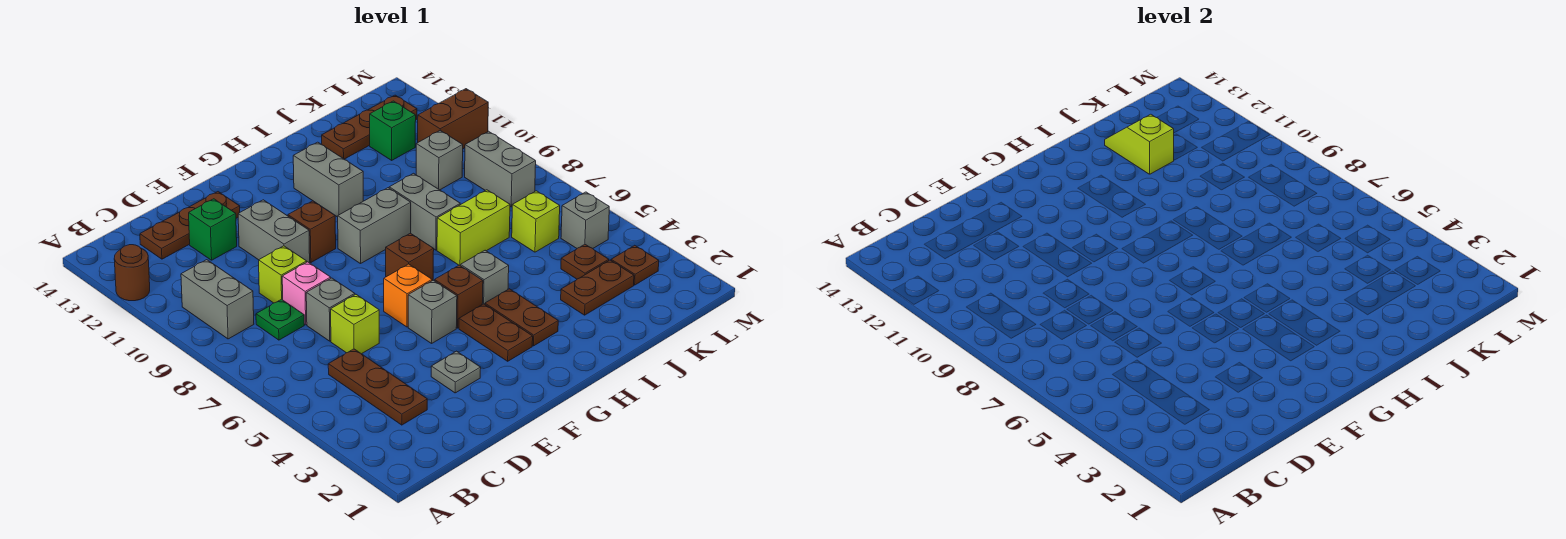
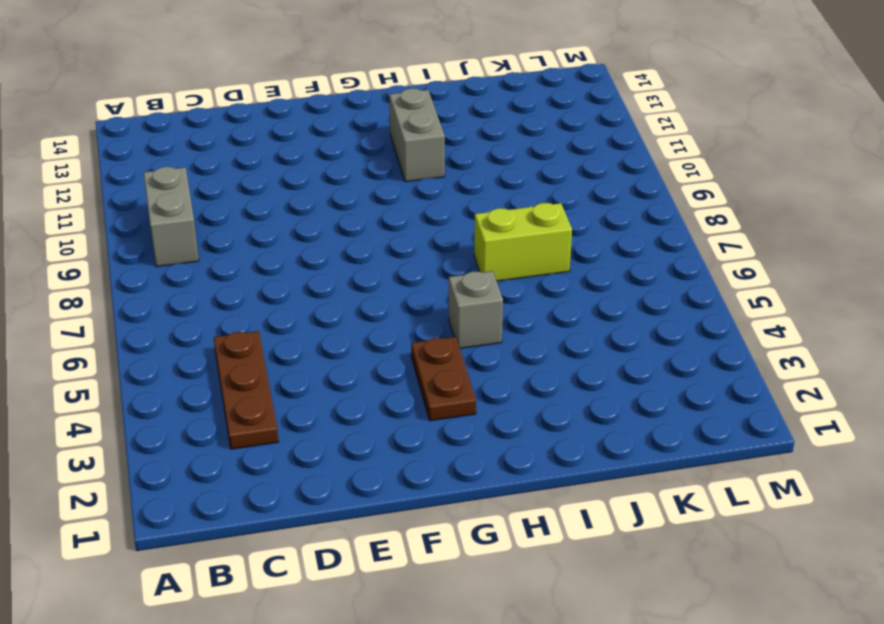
none -> brown 1x1 round brick [114,245,150,301]
none -> green 1x1 plate [256,299,304,340]
none -> brown 1x3 plate [140,192,240,259]
none -> lime 1x1 brick [331,295,379,354]

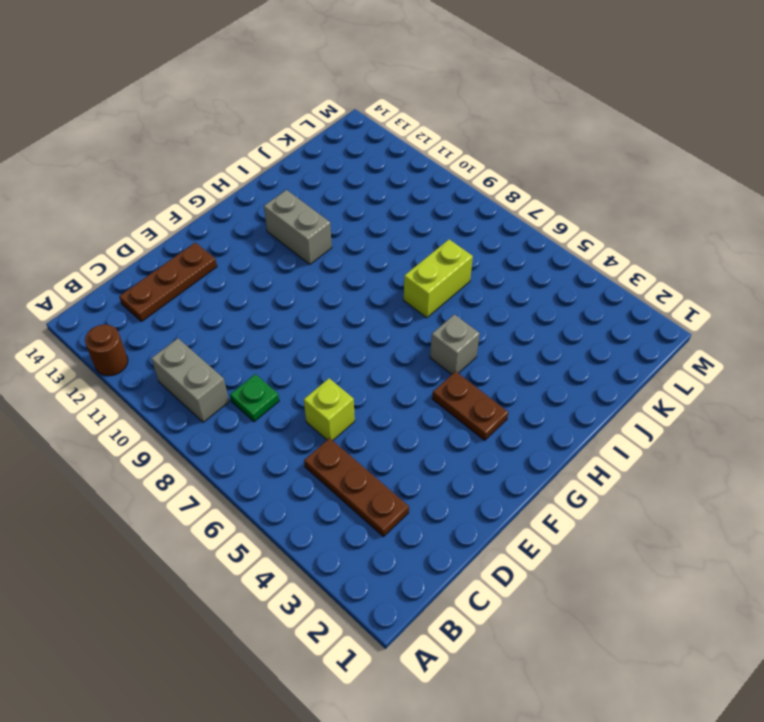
none -> grey 1x1 brick [306,278,355,341]
none -> pink 1x1 brick [282,262,331,325]
none -> lime 1x1 brick [259,246,307,303]
none -> green 1x1 brick [189,199,237,260]

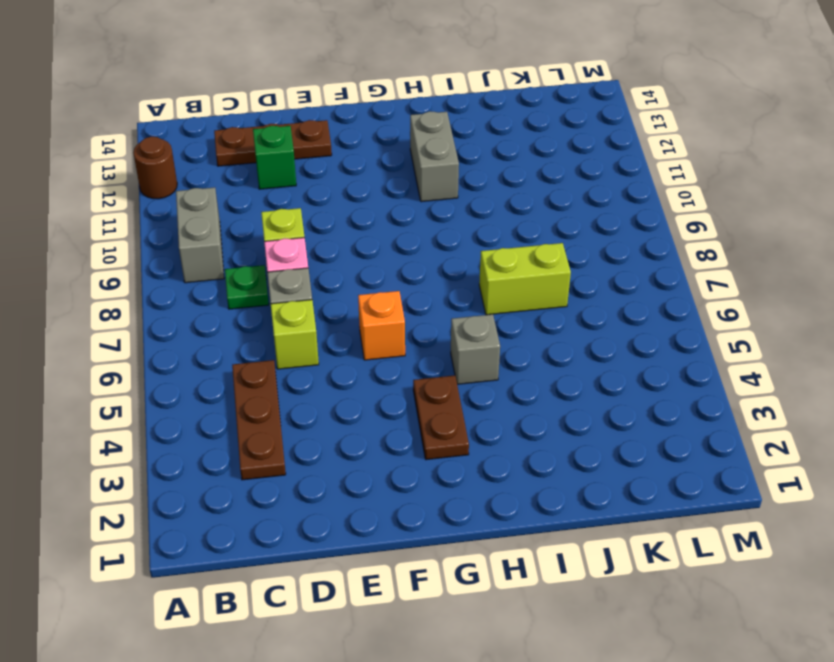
none -> grey 1x1 plate [431,351,481,393]
none -> grey 1x2 brick [238,200,310,263]
none -> grey 1x1 brick [408,280,457,343]
none -> brown 1x1 brick [288,201,336,262]

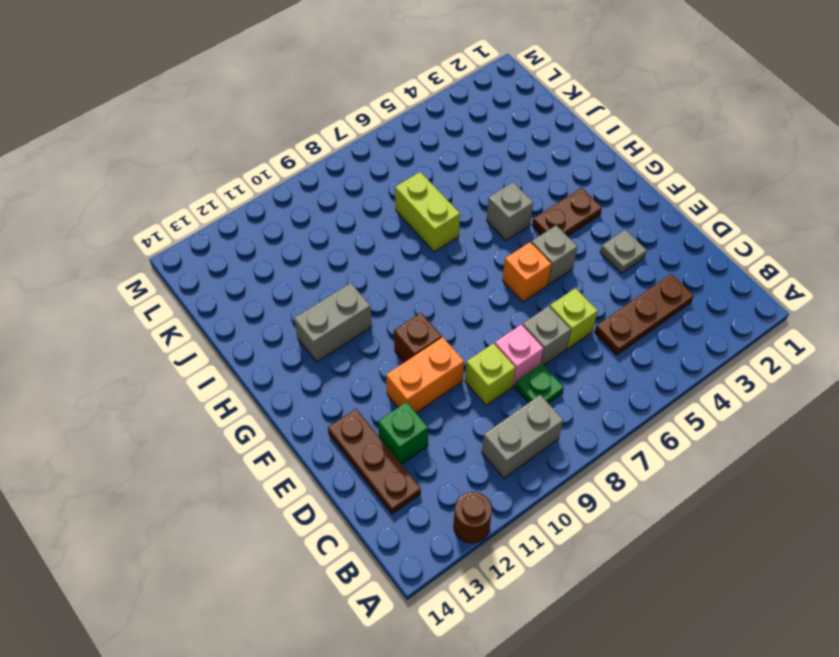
orange 1x2 brick [386,337,464,413] -> grey 1x2 brick [238,200,310,263]
none -> brown 1x1 brick [435,265,483,328]
none -> brown 1x1 brick [386,233,434,281]
none -> grey 1x2 brick [338,188,411,264]
none -> brown 1x2 plate [485,289,558,346]

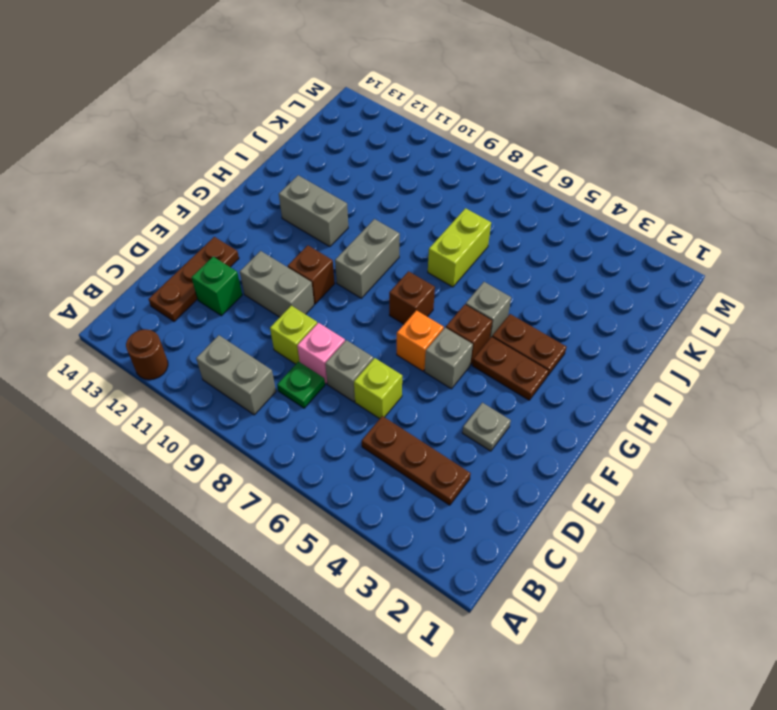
none -> grey 1x2 brick [389,173,460,250]
none -> brown 1x2 plate [561,260,634,315]
none -> brown 1x3 plate [322,95,417,159]
none -> brown 1x1 plate [561,245,609,279]

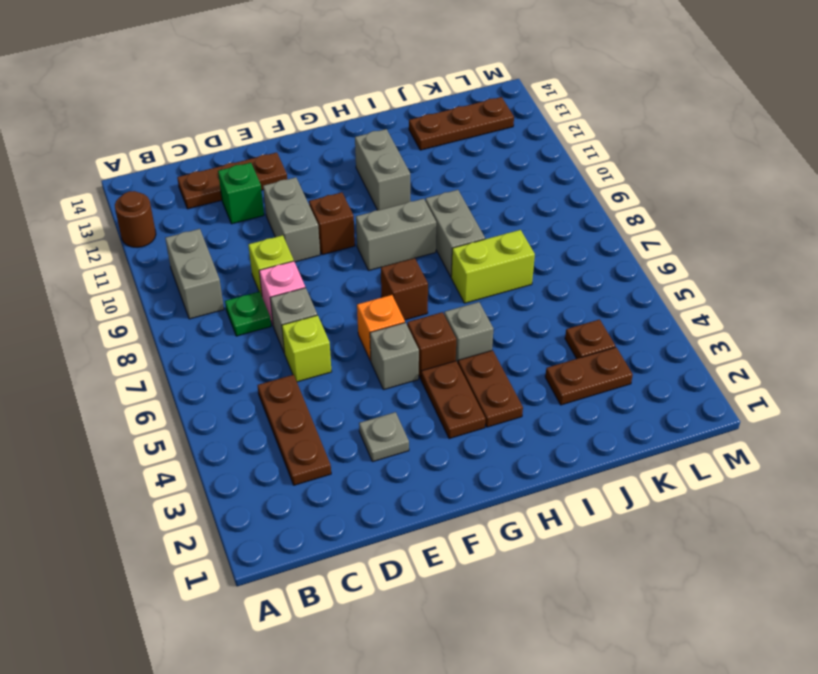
none -> lime 1x1 brick [512,191,560,252]
none -> grey 1x1 brick [416,131,463,190]
none -> green 1x1 brick [370,101,416,160]
none -> brown 1x1 plate [611,245,659,285]

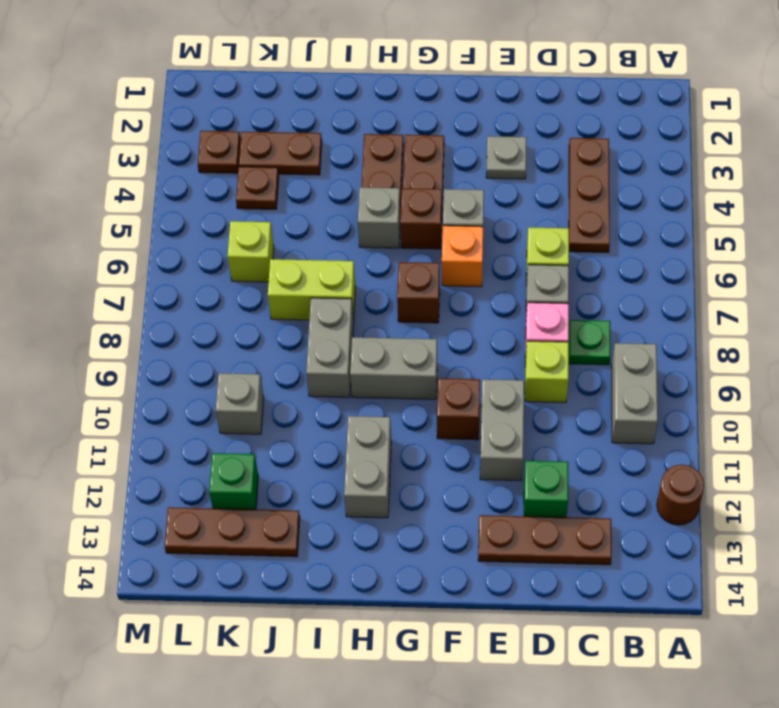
none -> grey 1x1 brick [561,192,609,248]
none -> grey 1x2 brick [465,131,536,207]
none -> brown 1x2 brick [418,89,488,149]
none -> lime 1x2 slope [1105,114,1174,174]

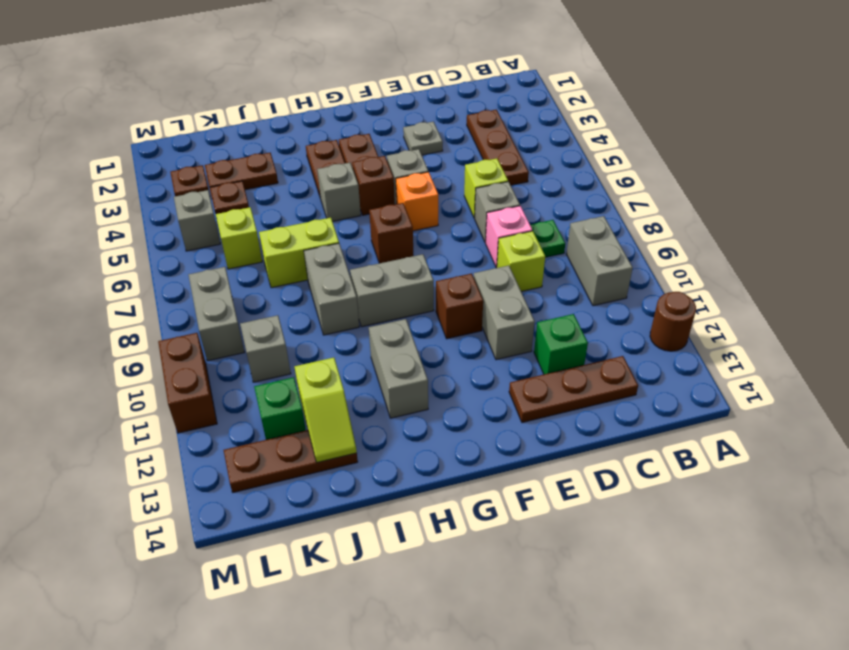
brown 1x2 brick [158,333,217,433] -> brown 1x2 brick turned to [418,89,488,149]

